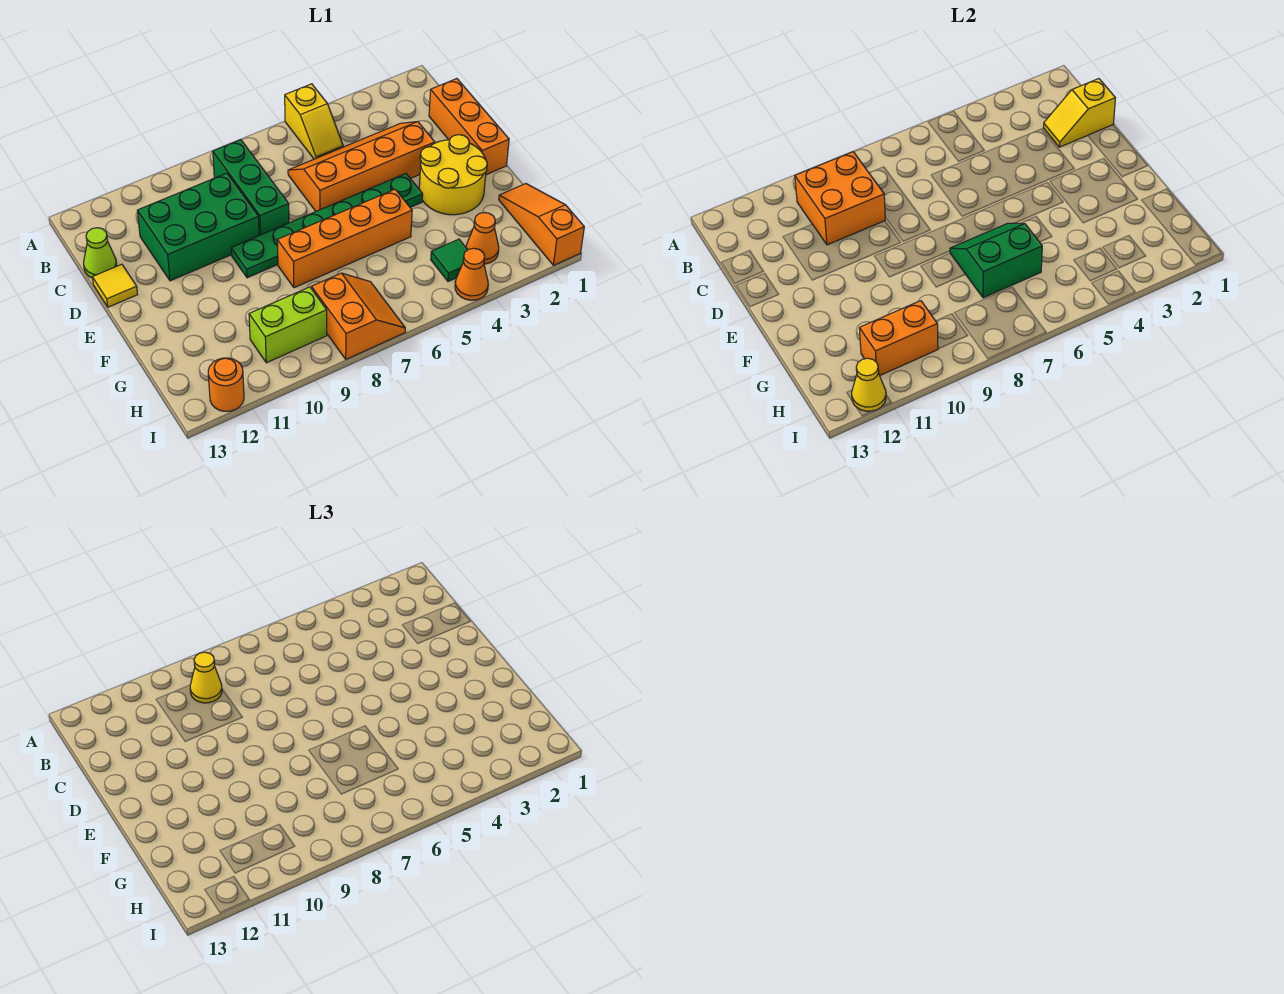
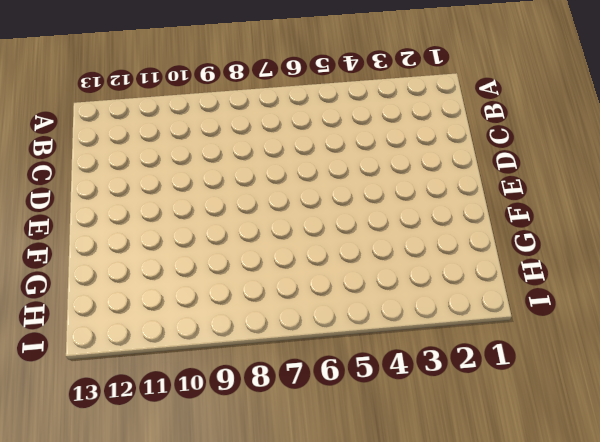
none -> yellow 1x2 slope [285,84,343,159]
none -> green 1x3 brick [213,140,289,235]
none -> orange 1x3 brick [429,79,509,175]

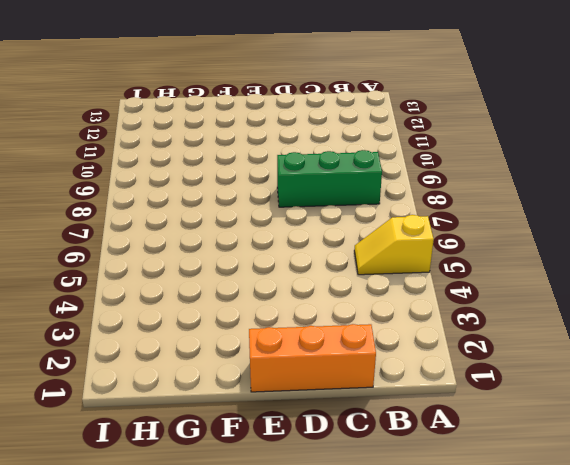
none -> orange 2x4 slope [288,122,435,211]
none -> green 2x3 brick [137,173,259,281]
none -> lime 1x1 cone [84,228,117,278]

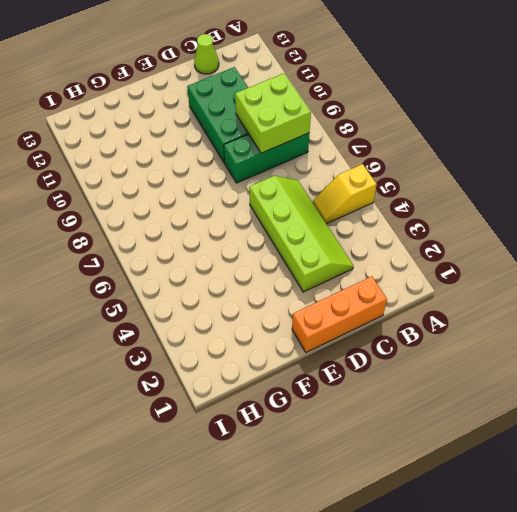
lime 2x2 brick [235,73,311,153] -> orange 2x2 brick [795,152,885,245]
lime 2x4 slope [249,176,353,292] -> orange 2x4 slope [288,122,435,211]
none -> yellow 1x1 tile [92,264,138,307]
none -> yellow 2x2 round brick [419,135,487,215]
none -> green 1x6 plate [231,174,423,278]

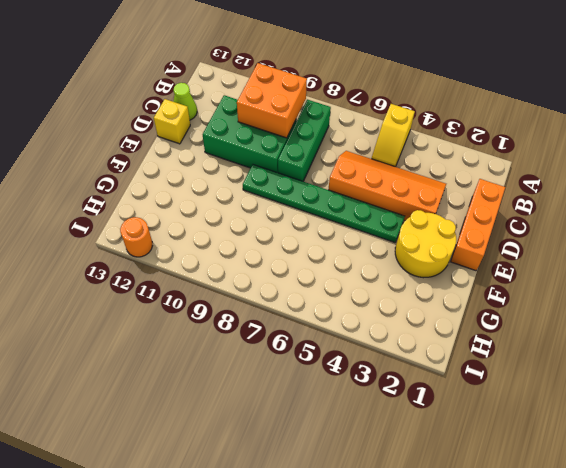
yellow 1x1 brick [154,99,190,144] -> yellow 1x1 tile [92,264,138,307]
none -> orange 1x4 brick [277,189,412,288]
none -> orange 1x3 slope [499,184,584,265]
none -> orange 1x1 cone [466,213,499,264]

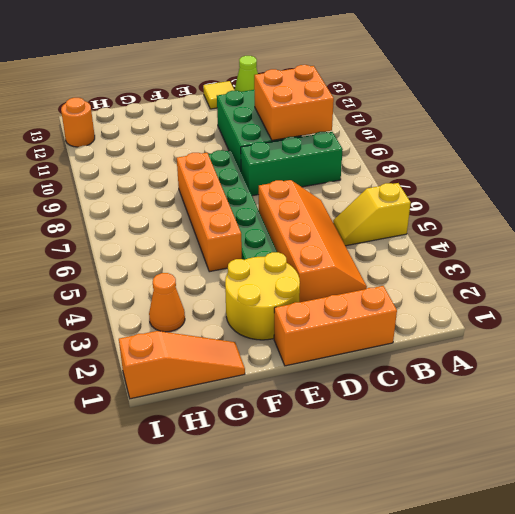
none -> green 1x1 tile [431,239,467,281]
none -> orange 2x2 slope [312,273,405,359]
none -> lime 1x2 brick [249,287,327,363]

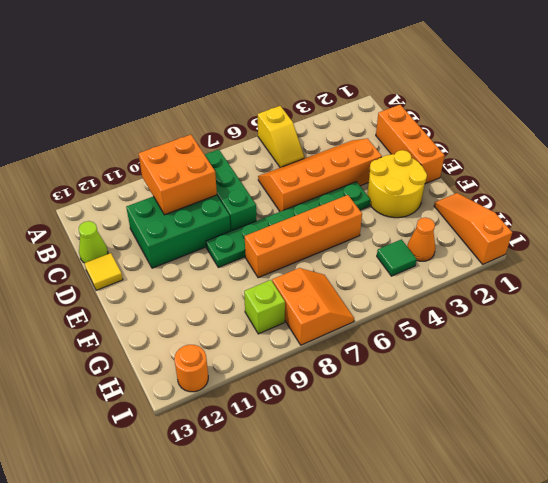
lime 1x1 brick [244,280,285,334] -> lime 1x2 brick [249,287,327,363]
none -> orange 1x1 cone [455,248,488,300]
none -> yellow 1x2 slope [1043,79,1115,147]
none -> green 2x2 slope [950,223,1042,298]

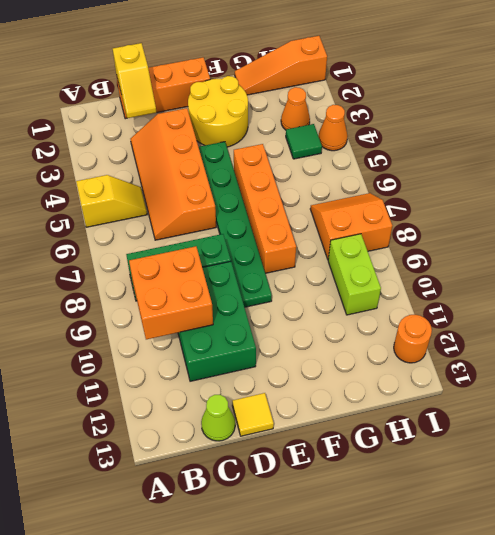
none -> green 2x2 slope [950,223,1042,298]
none -> orange 1x2 brick [859,301,938,375]
none -> yellow 1x1 cone [852,358,886,411]

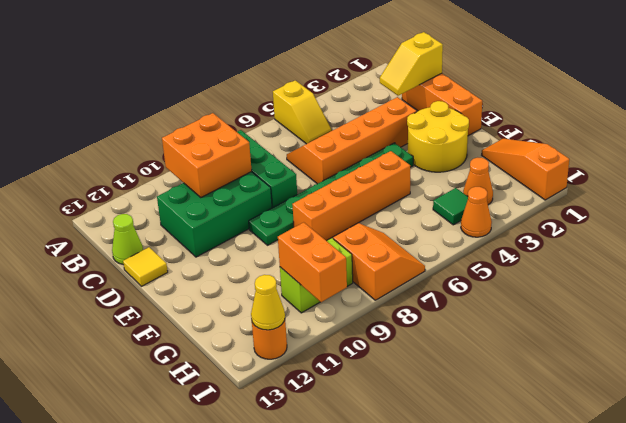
orange 1x2 brick [278,222,347,302] -> orange 1x2 brick turned to [859,301,938,375]
none -> green 2x2 slope [950,223,1042,298]
none -> yellow 1x1 cone [190,652,222,703]

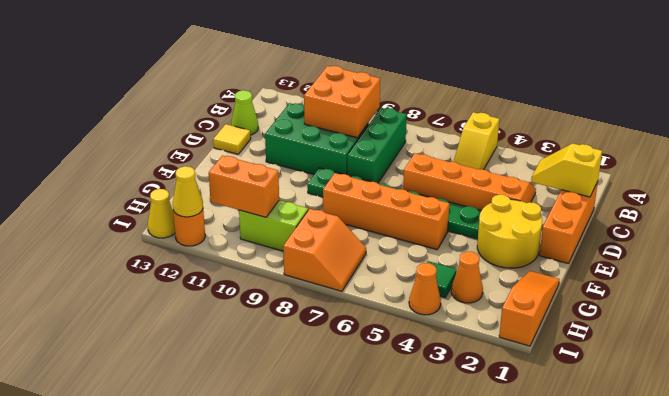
yellow 1x1 cone [148,189,175,238] -> yellow 1x1 cone moved to [190,652,222,703]
none -> green 2x2 slope [950,223,1042,298]

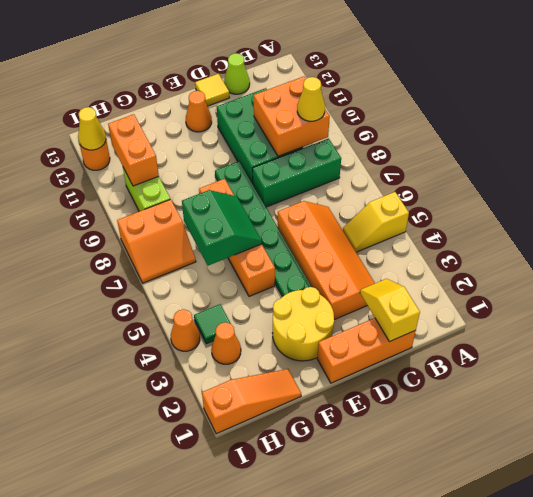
orange 1x1 cone [186,91,212,132] -> none

